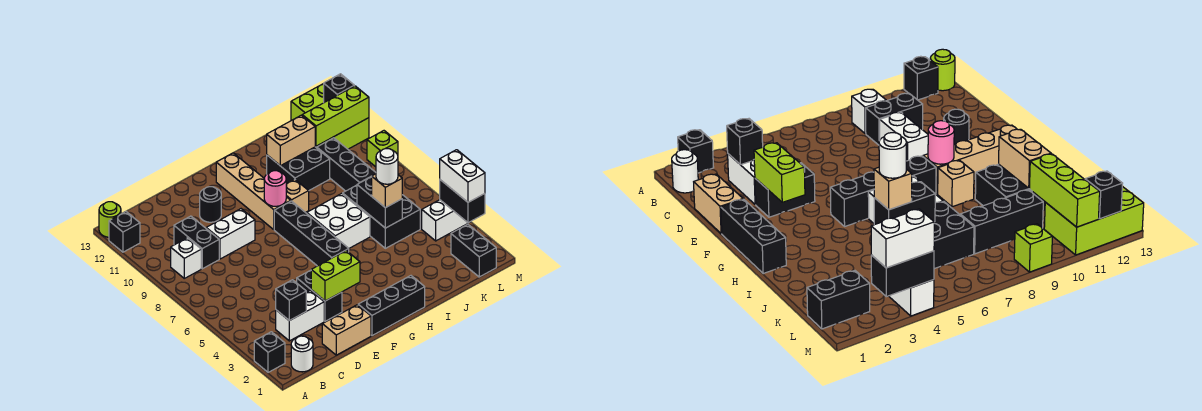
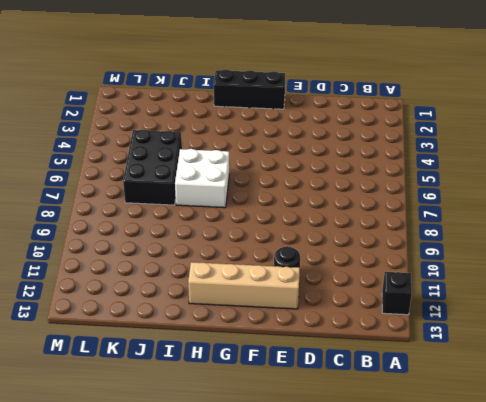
tan 1x4 brick [188,262,300,309] -> tan 1x4 brick turned to [216,153,291,229]
none -> black 1x1 brick [254,332,285,372]
none -> lime 1x1 round brick [99,202,121,237]
none -> white 1x1 round brick [291,336,313,372]
none -> white 1x1 brick [171,238,201,278]

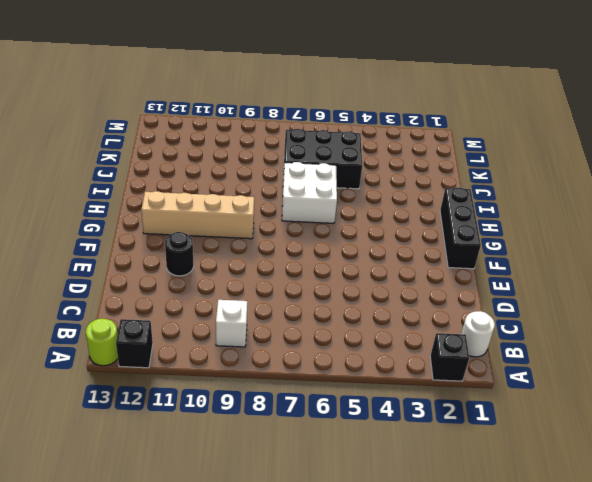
none -> white 1x2 brick [276,290,324,341]
none -> black 1x2 brick [174,216,219,269]
none -> tan 1x2 brick [322,305,371,355]
none -> white 1x2 brick [206,209,255,259]

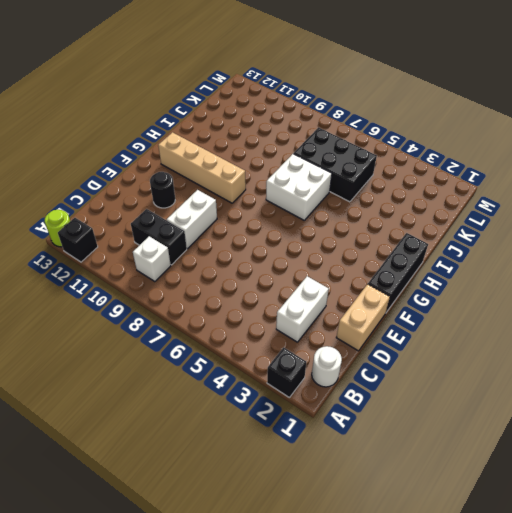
none -> black 1x2 brick [297,270,342,321]
none -> black 1x4 brick [274,201,349,266]
none -> tan 1x1 brick [286,179,309,212]
none -> black 2x2 brick [267,147,330,191]

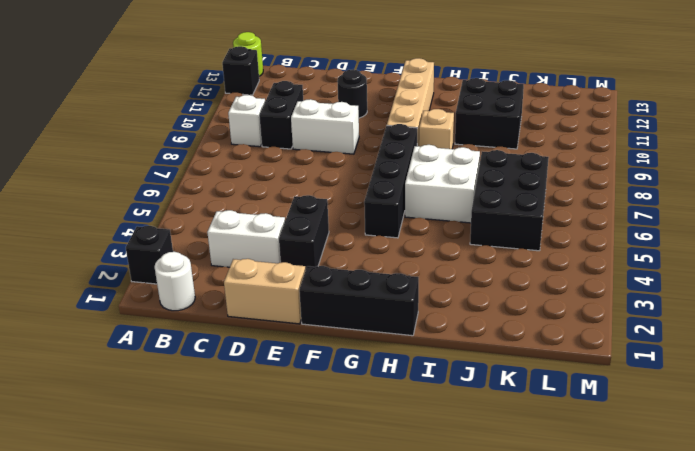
none -> black 1x3 brick [317,138,376,191]
none -> black 1x2 brick [451,224,496,277]
none -> white 1x2 brick [422,200,470,241]
none -> lime 2x3 brick [291,84,369,149]

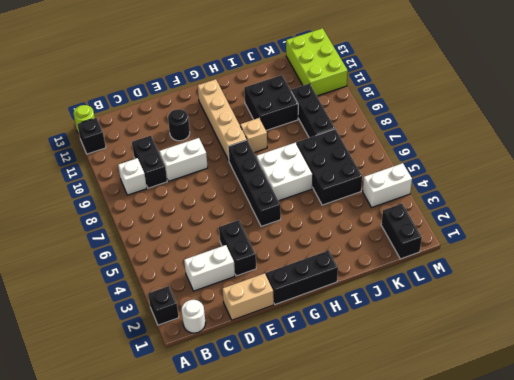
none -> lime 1x1 brick [367,131,398,167]
none -> black 1x1 brick [276,280,306,321]
none -> lime 1x2 brick [311,251,360,301]
none -> pink 1x1 round brick [264,171,286,206]

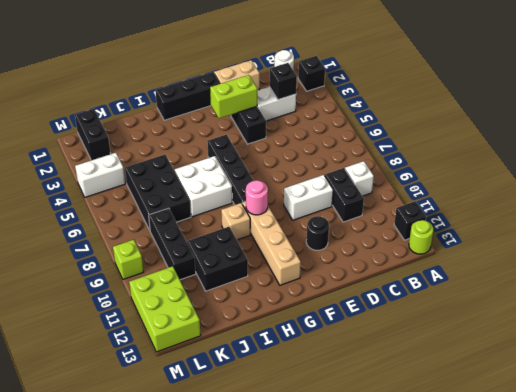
none -> tan 1x2 brick [267,115,315,166]
none -> black 1x2 brick [357,177,402,228]
none -> lime 1x3 brick [302,86,369,146]
none -> black 1x2 brick [440,180,485,223]

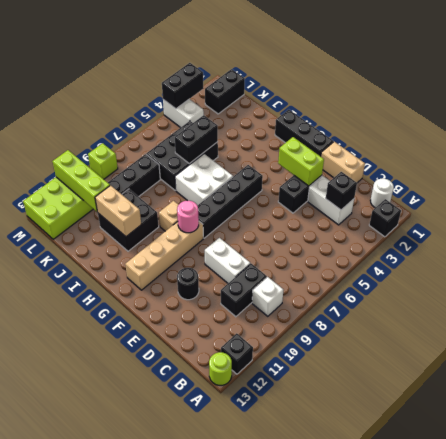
none -> black 1x1 brick [324,74,354,102]
none -> tan 1x1 brick [372,174,402,208]
none -> white 1x2 brick [440,150,485,202]
none -> white 1x1 round brick [376,149,398,184]

